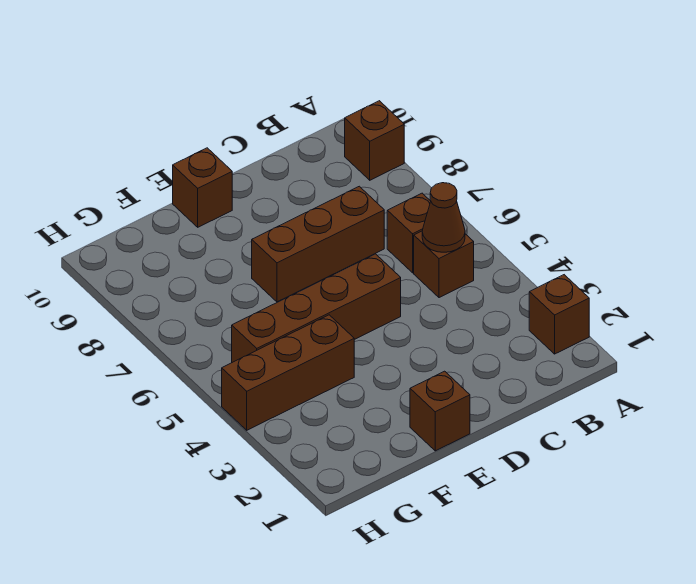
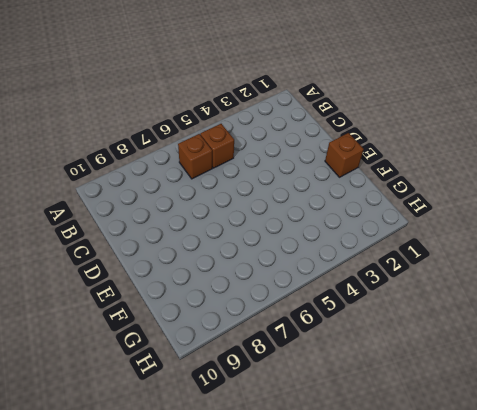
none -> brown 1x1 brick [529,275,589,354]
none -> brown 1x1 brick [345,101,404,180]

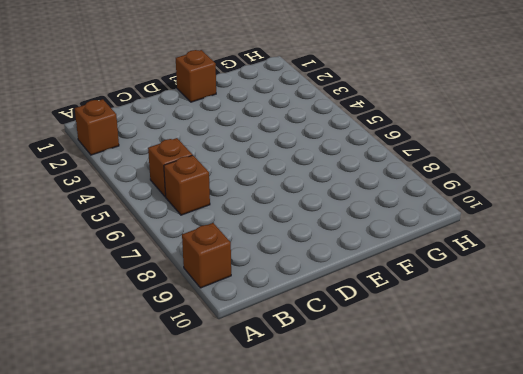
none -> brown 1x3 brick [252,186,384,302]
none -> brown 1x4 brick [232,254,401,362]

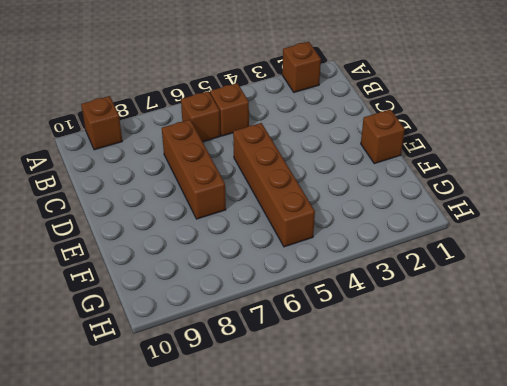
none -> brown 1x1 brick [173,148,232,227]
none -> brown 1x3 brick [222,315,354,430]

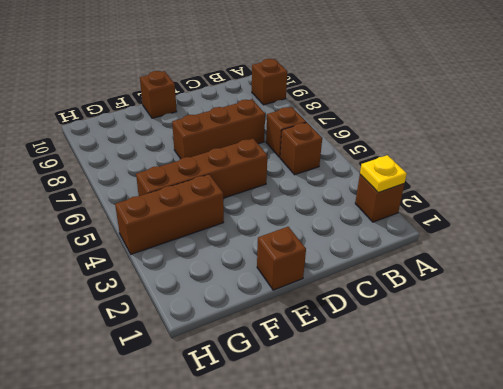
yellow 1x1 plate [360,155,407,193] -> none
none -> brown 1x1 cone [422,183,465,252]

